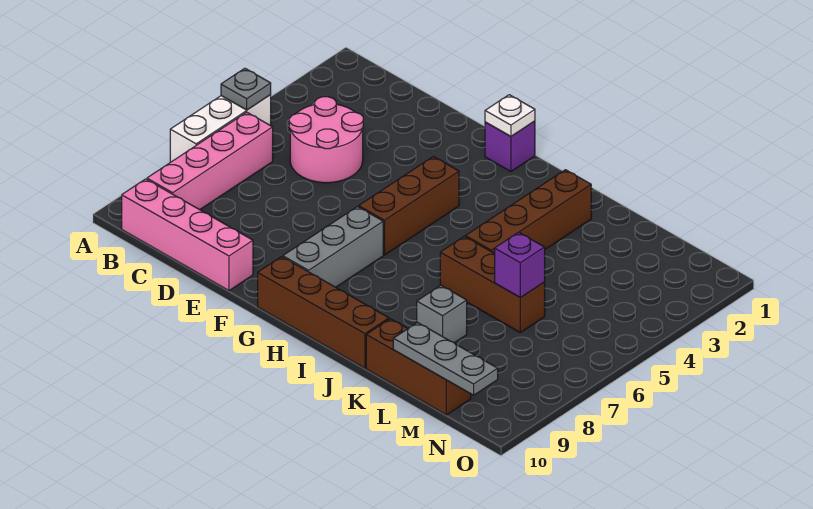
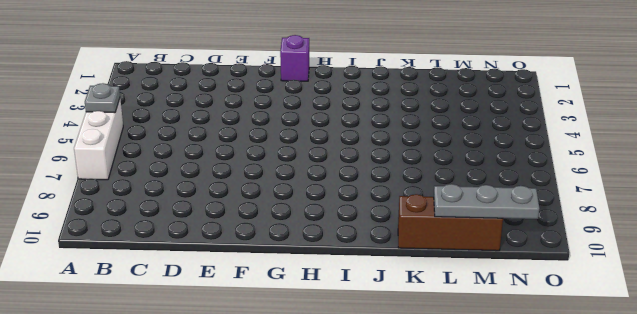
none -> pink 1x4 brick [147,112,273,210]
none -> pink 1x4 brick [122,179,253,291]
none -> pink 2x2 round brick [289,97,363,183]

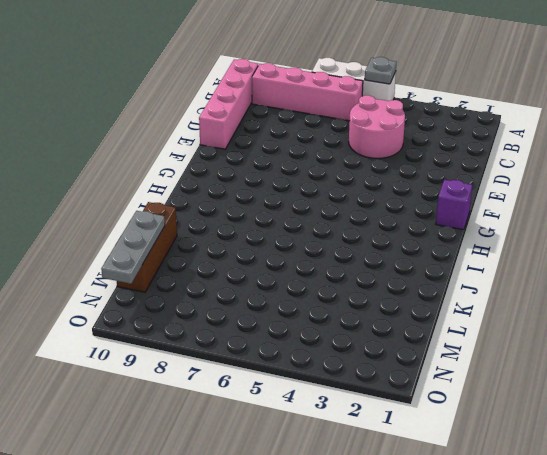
none -> brown 1x3 brick [359,156,459,255]
none -> grey 1x3 brick [283,207,383,287]
none -> brown 1x4 brick [258,257,389,368]

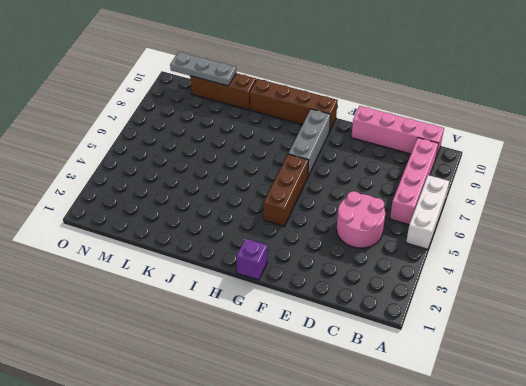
none -> brown 1x4 brick [465,170,591,254]
none -> brown 1x3 brick [440,236,545,333]
none -> grey 1x1 brick [417,285,467,343]

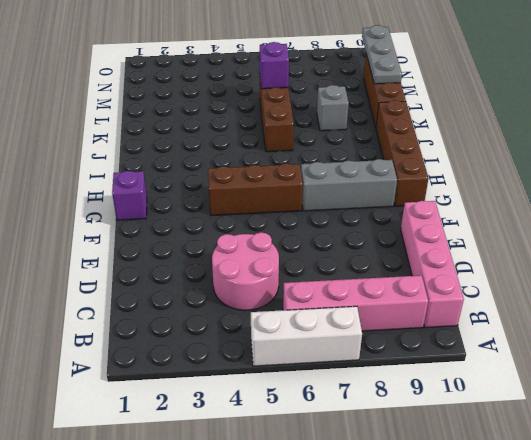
none -> brown 1x4 brick [465,170,591,254]
none -> grey 1x1 plate [221,68,271,110]
none -> white 1x1 plate [485,95,535,136]

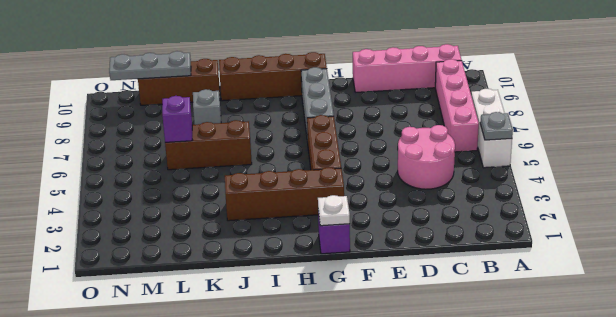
brown 1x4 brick [225,167,344,221] -> brown 1x4 brick turned to [465,170,591,254]

